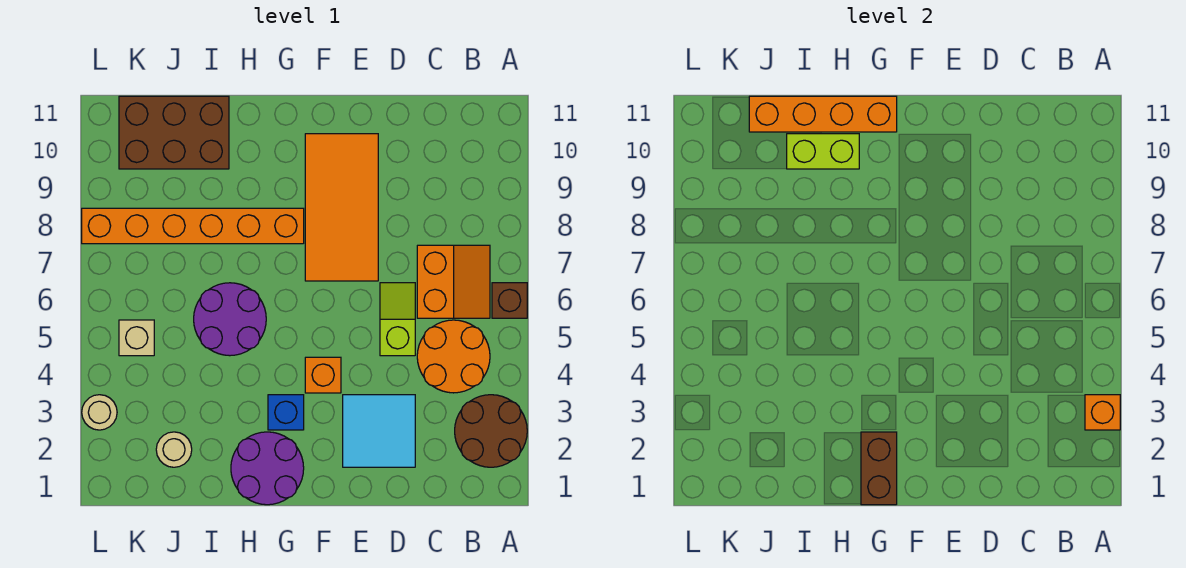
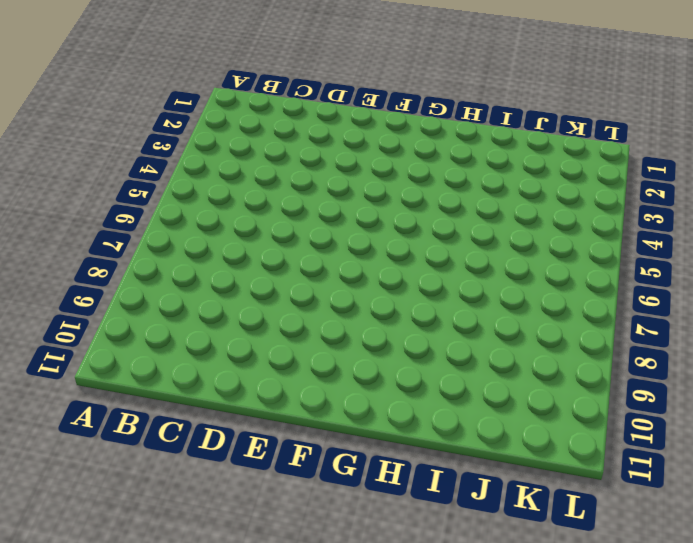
none -> brown 2x2 round brick [455,395,527,467]
none -> brown 1x1 brick [492,283,527,318]
none -> orange 2x2 round brick [417,320,490,393]

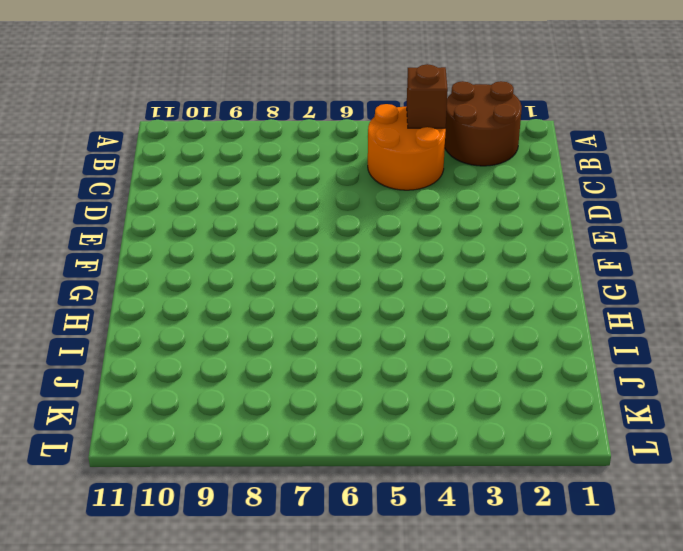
brown 1x1 brick [407,64,448,128] -> brown 1x1 brick moved to [492,283,527,318]
none -> orange 2x2 slope [417,245,490,318]
none -> cyan 2x2 tile [343,395,415,467]
none -> lime 1x2 slope [380,283,415,356]

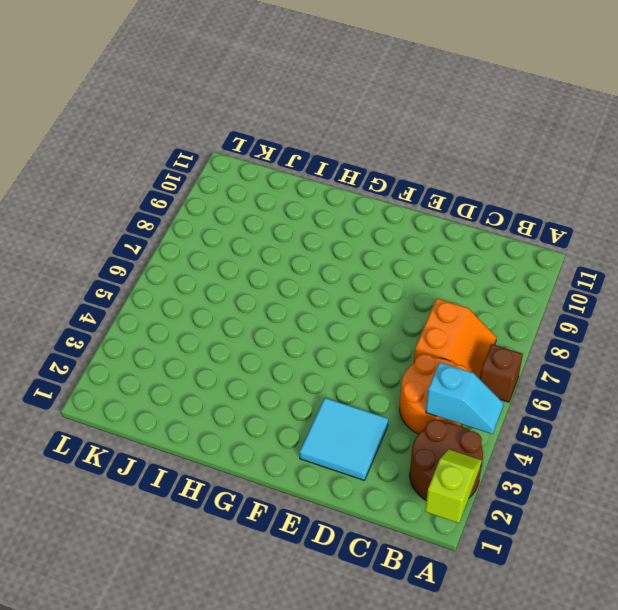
lime 1x2 slope [425,450,482,523] -> lime 1x2 slope moved to [380,283,415,356]
cyan 1x2 slope [426,362,503,434] -> none
none -> orange 2x4 tile [305,134,378,281]
none -> orange 1x1 brick [305,357,341,393]
none -> purple 2x2 round brick [231,432,304,505]

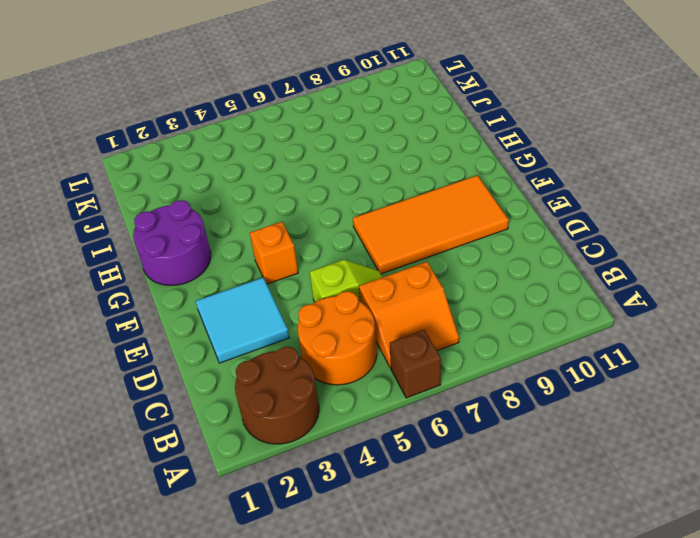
none -> blue 1x1 brick [268,395,304,430]
none -> orange 1x6 brick [82,208,304,244]
none -> purple 2x2 round brick [194,283,266,356]

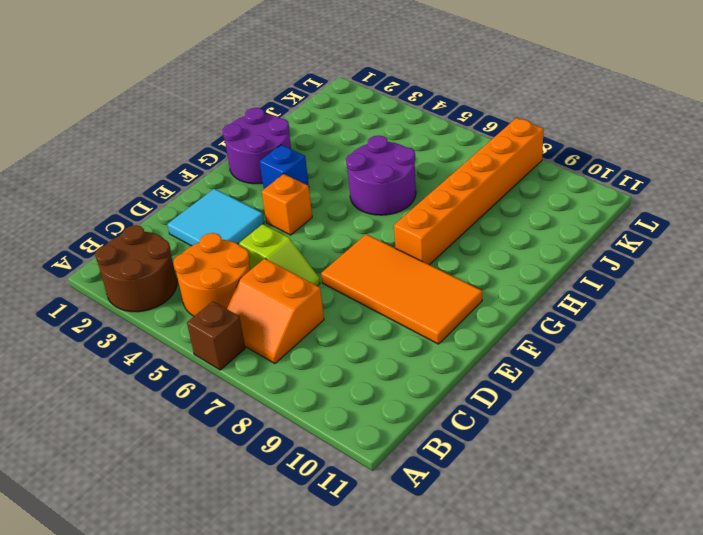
none -> brown 2x3 brick [119,96,229,169]
none -> tan 1x1 round brick [156,432,192,467]
none -> tan 1x1 brick [119,320,154,356]

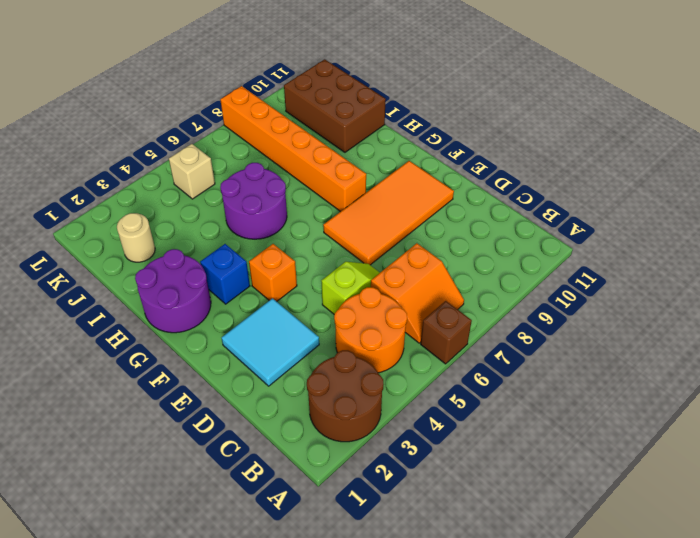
none -> tan 1x1 round brick [82,395,117,430]
none -> orange 1x1 brick [1085,395,1120,430]
none -> brown 1x2 brick [861,432,897,505]

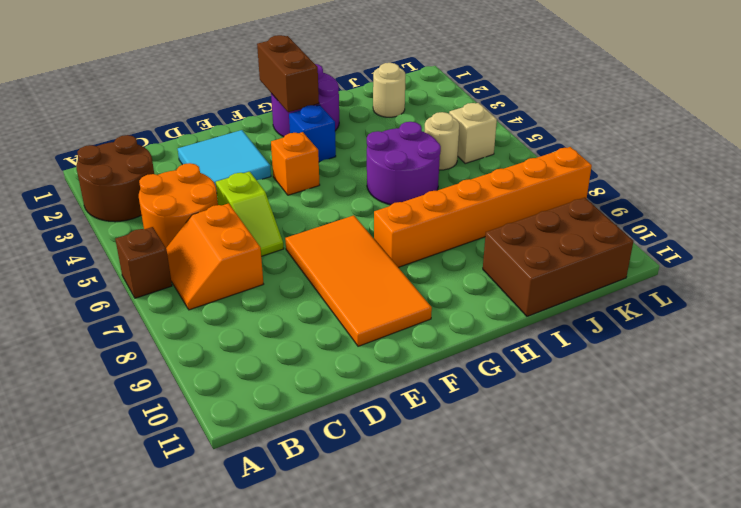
tan 1x1 round brick [425,112,459,170] -> tan 1x1 round brick moved to [82,395,117,430]
none -> orange 1x1 brick [1085,395,1120,430]
none -> orange 1x4 brick [749,96,897,132]
none -> lime 1x2 brick [787,134,859,169]

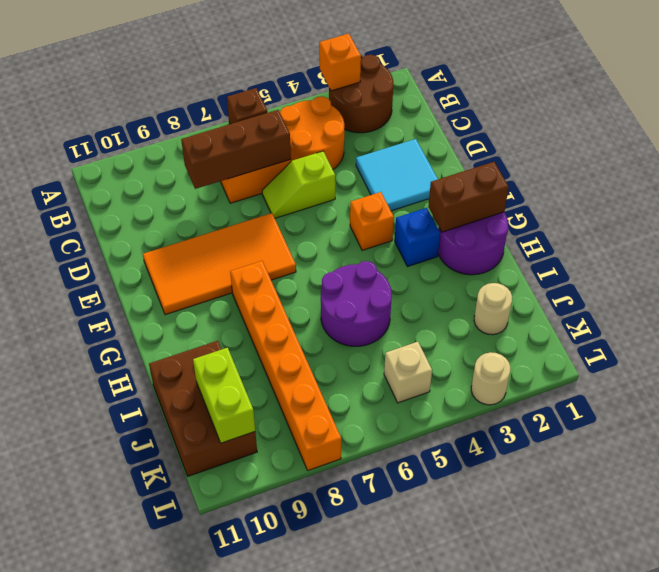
brown 1x3 brick [181,110,291,189] -> none
lime 1x2 brick [193,348,255,443] -> lime 1x2 brick moved to [787,134,859,169]
none -> orange 1x4 brick [749,96,897,132]

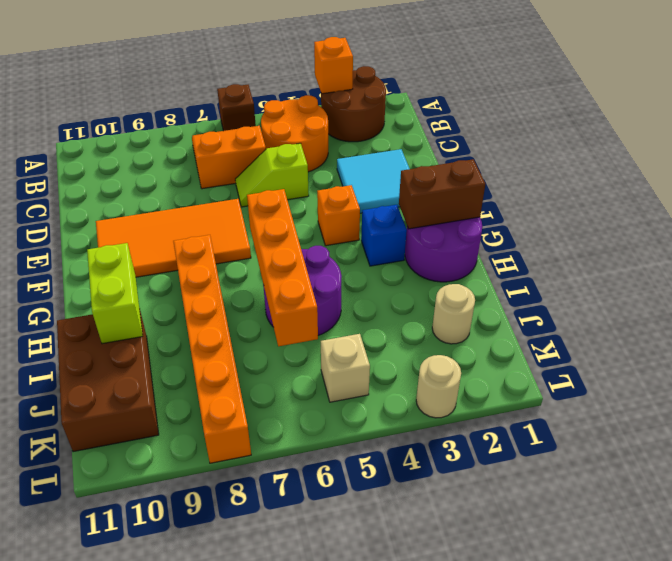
orange 1x4 brick [247,189,318,346] -> orange 1x4 brick moved to [749,96,897,132]

